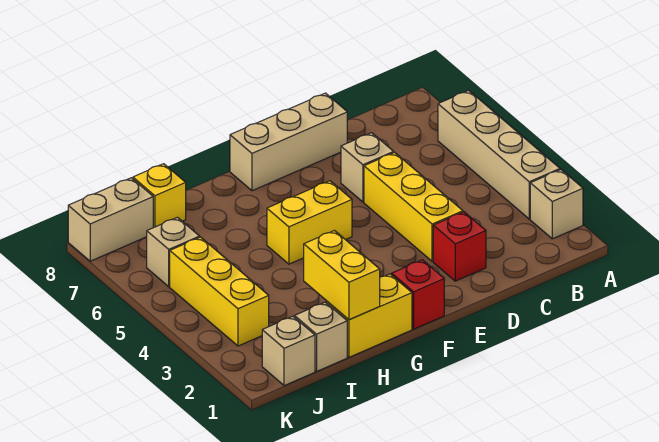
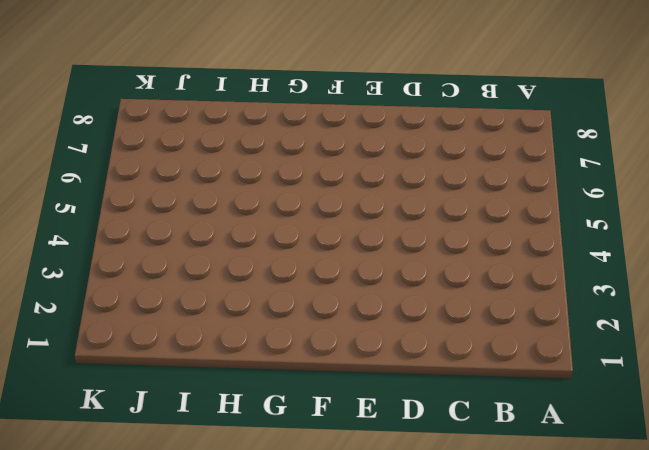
none -> tan 1x1 brick [530,170,583,239]
none -> tan 1x4 brick [438,90,560,219]
none -> red 1x1 brick [433,212,486,281]

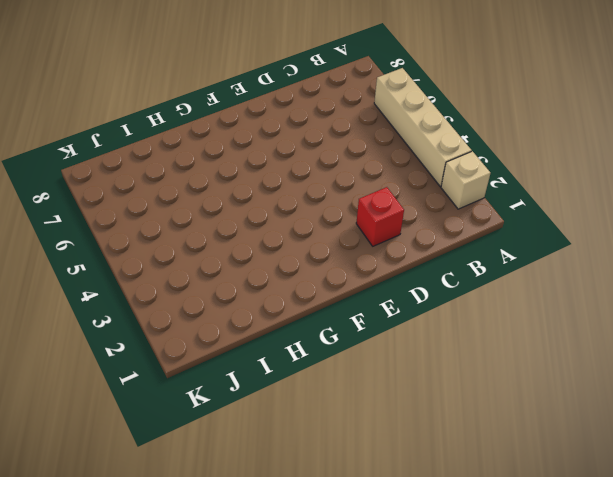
none -> yellow 1x3 brick [364,152,463,261]
none -> tan 1x1 brick [341,133,394,202]
none -> tan 1x3 brick [230,93,347,191]

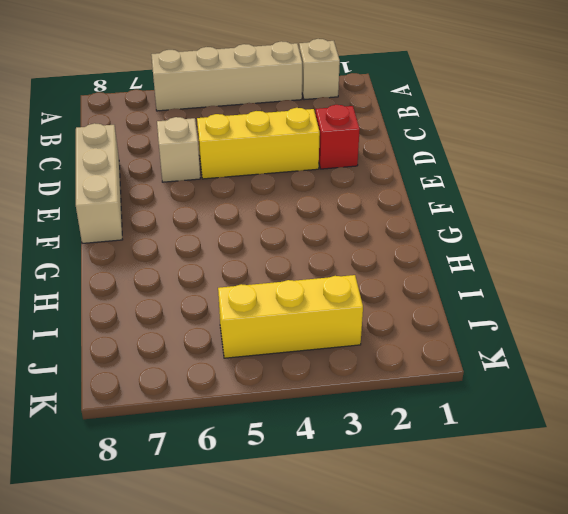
none -> red 1x1 brick [392,260,444,329]
none -> yellow 1x2 brick [267,181,352,264]
none -> yellow 1x2 brick [327,274,412,357]

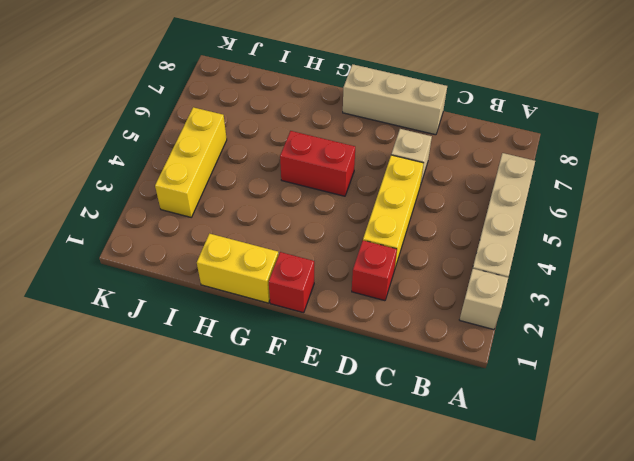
red 1x2 brick [280,131,355,196] -> yellow 1x2 brick [267,181,352,264]
none -> tan 1x1 brick [295,302,347,371]
none -> yellow 1x1 brick [133,164,186,228]
none -> tan 1x1 brick [262,316,315,386]

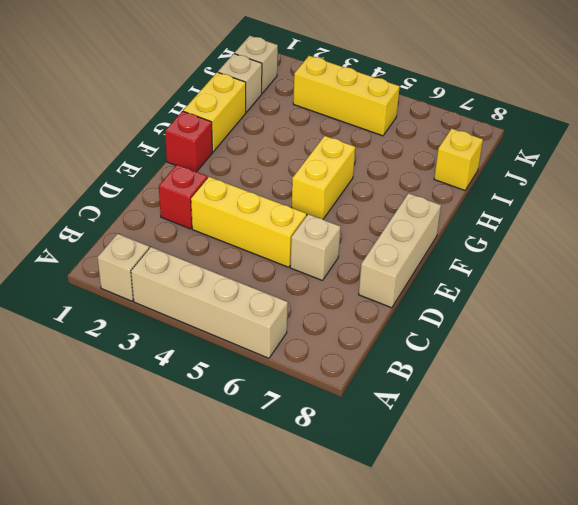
none -> tan 1x1 brick [147,217,200,287]
none -> tan 1x2 brick [68,178,153,261]
none -> yellow 1x2 brick [304,231,380,320]

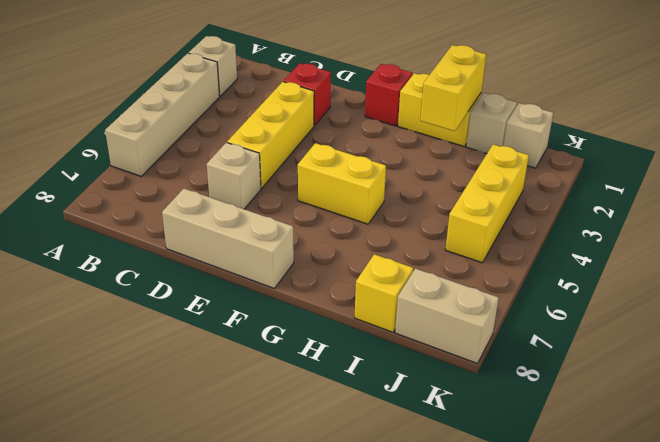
none -> tan 1x1 brick [147,217,200,287]

